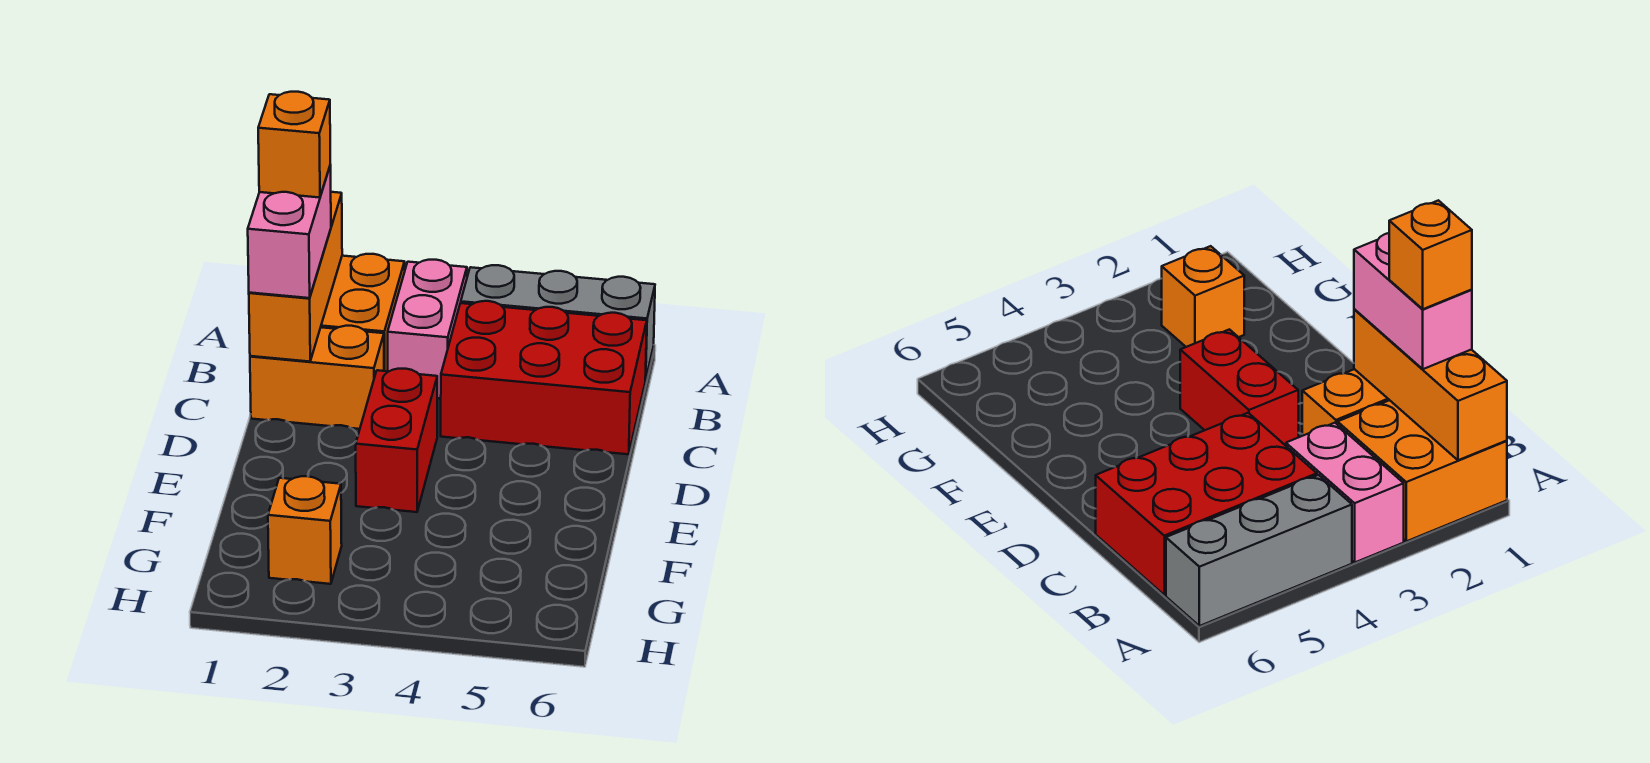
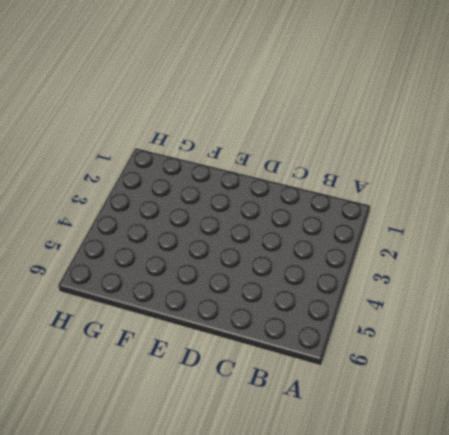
none -> orange 2x2 brick [321,254,405,371]
none -> pink 1x2 brick [388,260,467,399]

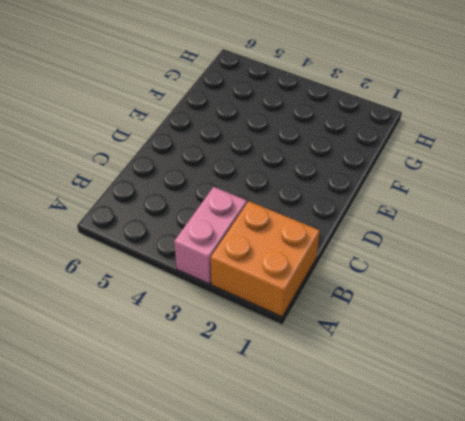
none -> grey 1x3 brick [461,265,655,380]
none -> red 2x3 brick [441,301,647,454]

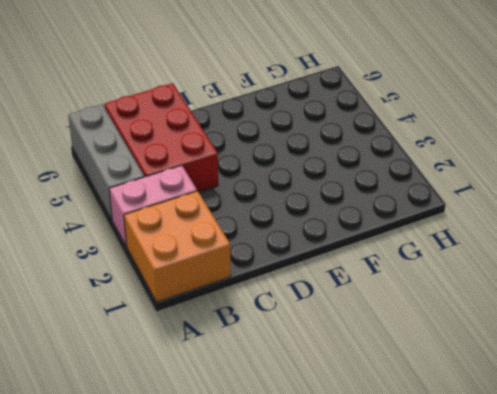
none -> orange 1x2 brick [250,326,384,429]
none -> red 1x2 brick [356,369,437,512]

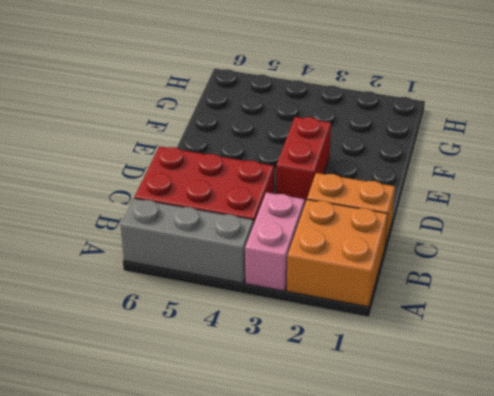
none -> orange 1x1 brick [268,476,342,584]
none -> orange 1x3 brick [249,192,342,362]

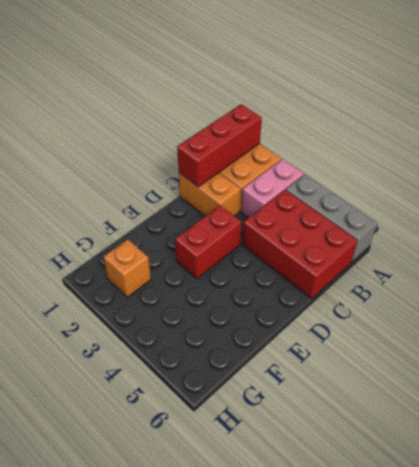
red 1x3 brick [177,104,262,187] -> orange 1x3 brick [249,192,342,362]
none -> pink 1x2 brick [248,165,331,298]
none -> orange 1x1 brick [258,92,330,198]

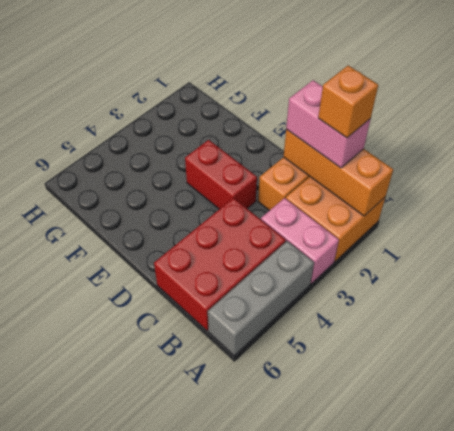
none -> orange 1x1 brick [268,476,342,584]

